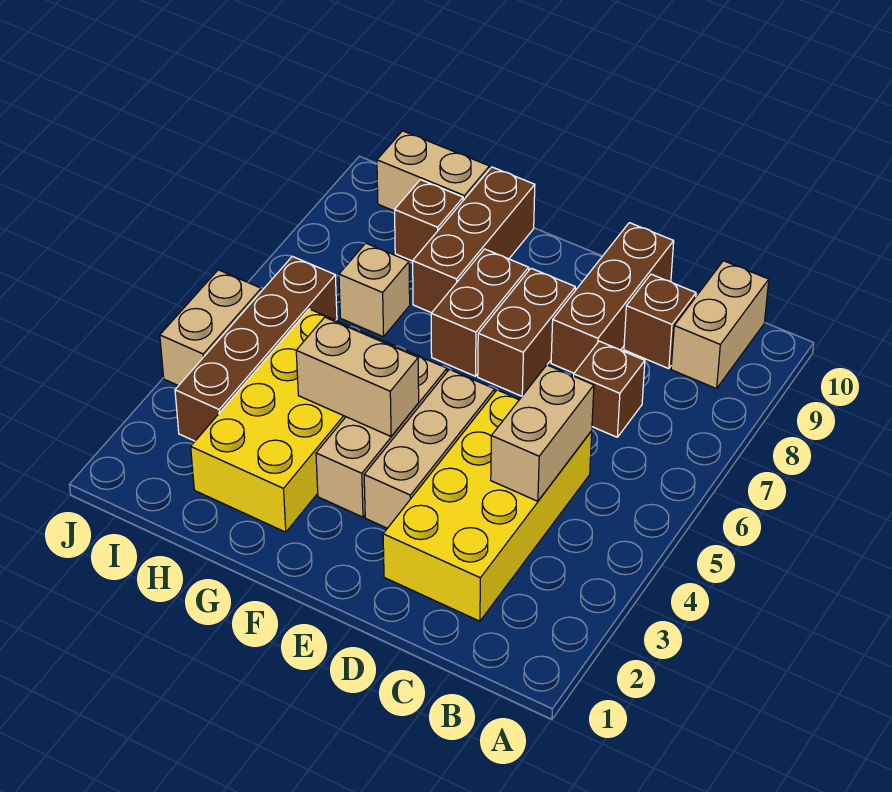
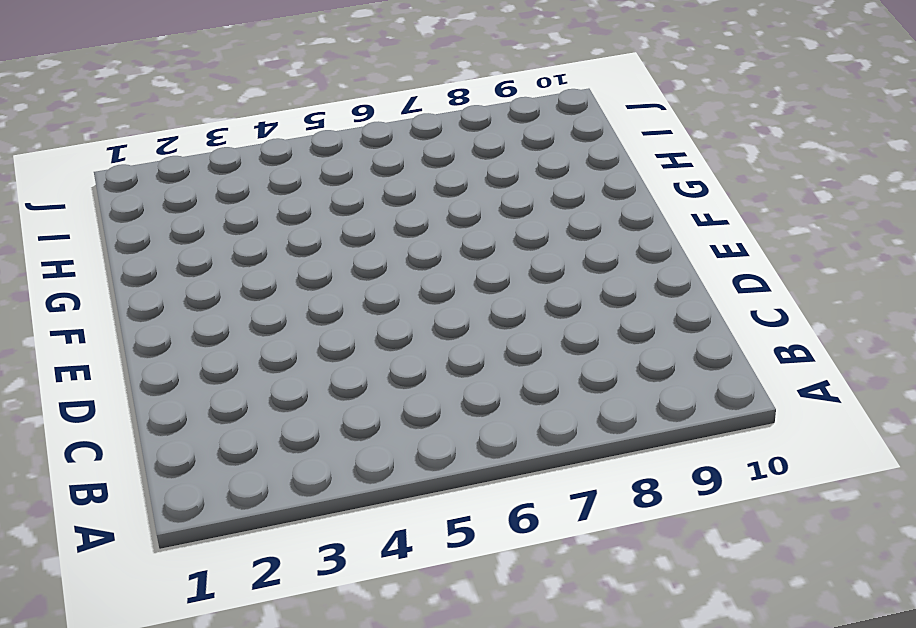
none -> tan 1x2 brick [671,261,769,389]
none -> yellow 2x4 brick [383,390,592,621]
none -> brown 1x1 brick [574,341,645,437]

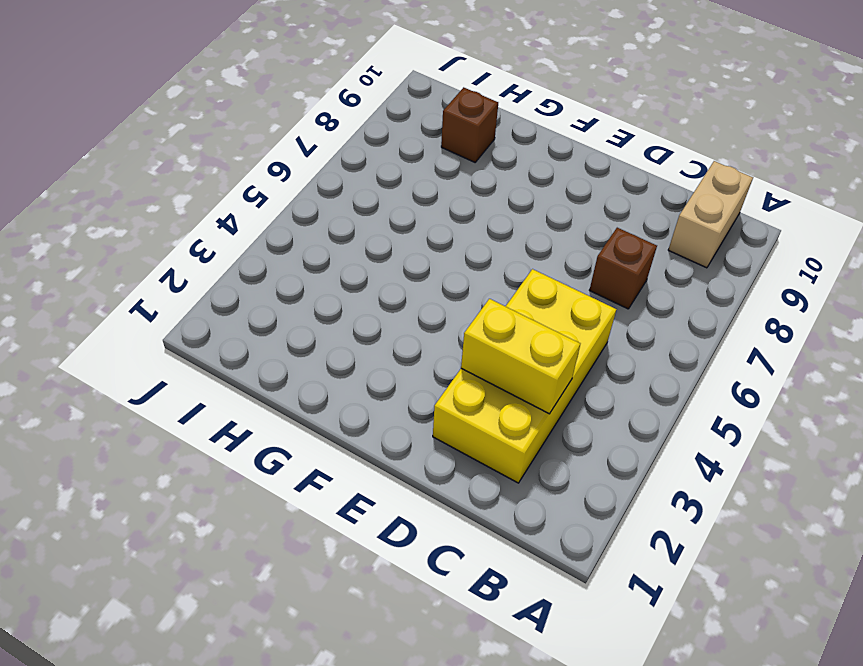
yellow 1x2 brick [461,299,580,414] -> none
none -> brown 1x1 brick [624,274,696,369]
none -> brown 1x3 brick [551,223,674,373]
none -> tan 1x3 brick [364,369,495,528]

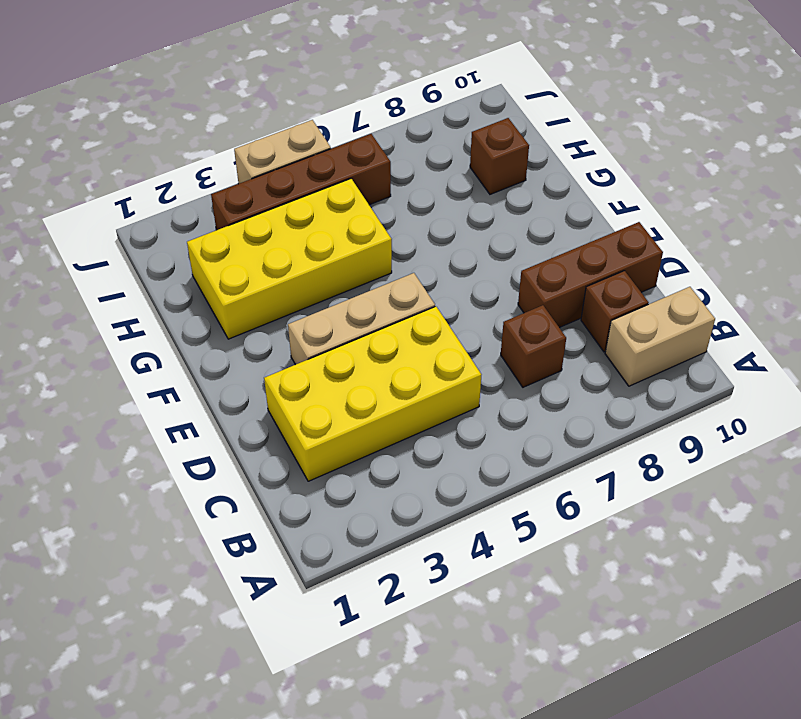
none -> brown 1x2 brick [478,268,575,396]
none -> tan 1x3 brick [316,349,447,517]
none -> brown 1x2 brick [431,249,529,376]

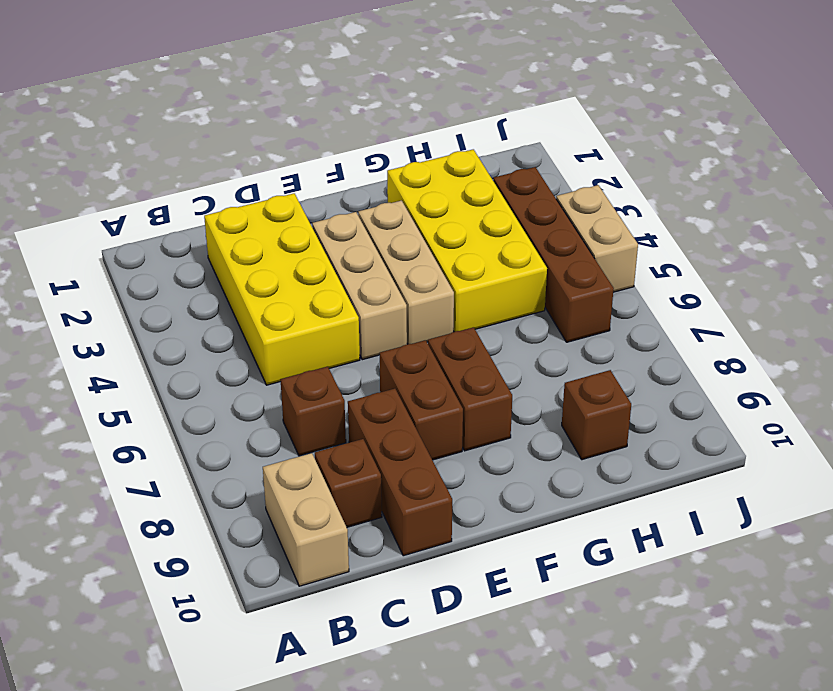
none -> brown 1x3 brick [413,167,535,313]
none -> tan 1x1 brick [339,243,410,337]
none -> tan 1x2 brick [377,131,490,211]

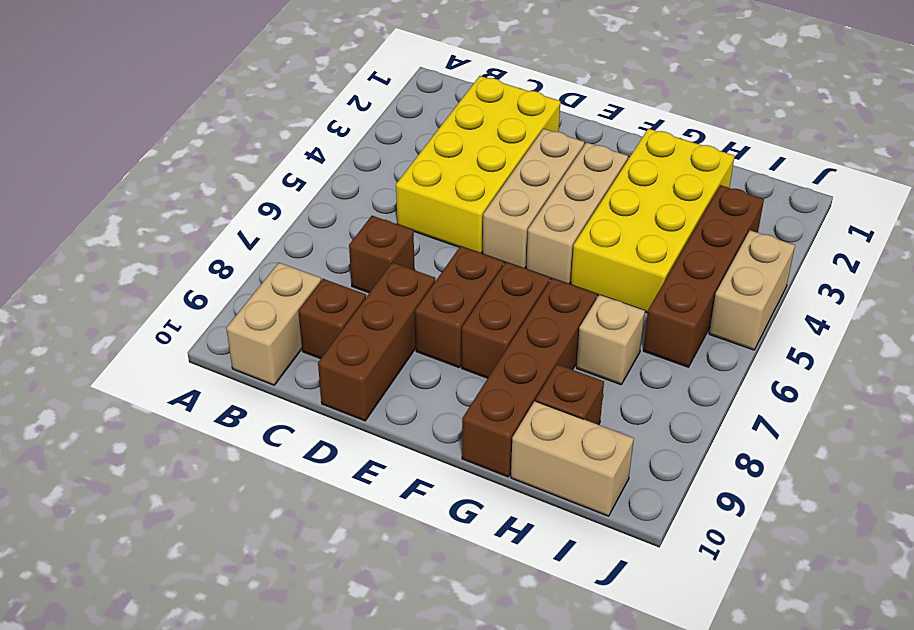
brown 1x4 brick [462,278,597,477] -> brown 1x3 brick [413,167,535,313]
none -> tan 1x2 brick [491,365,594,501]
none -> tan 1x2 brick [296,317,419,436]

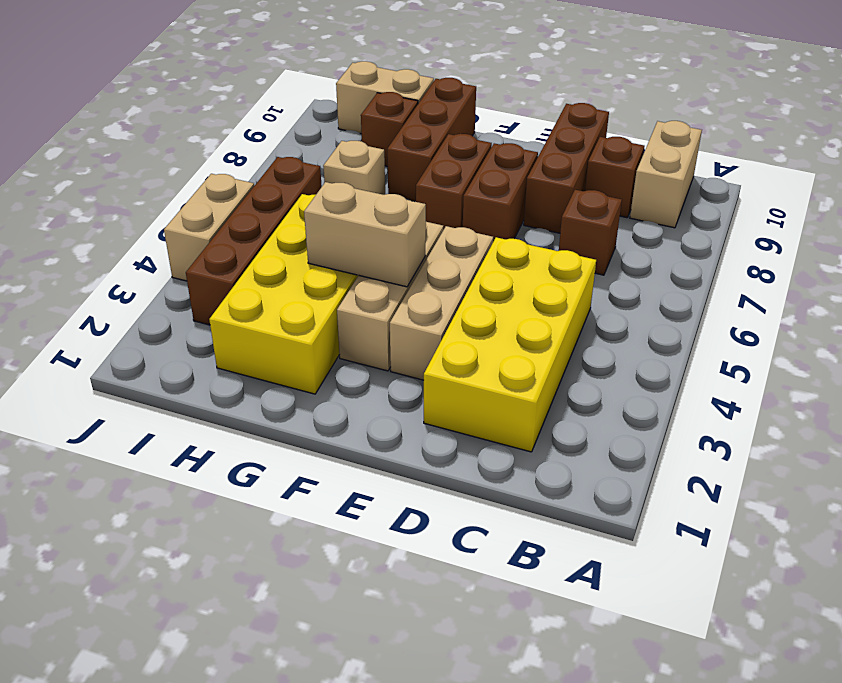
none -> tan 1x2 brick [491,365,594,501]

